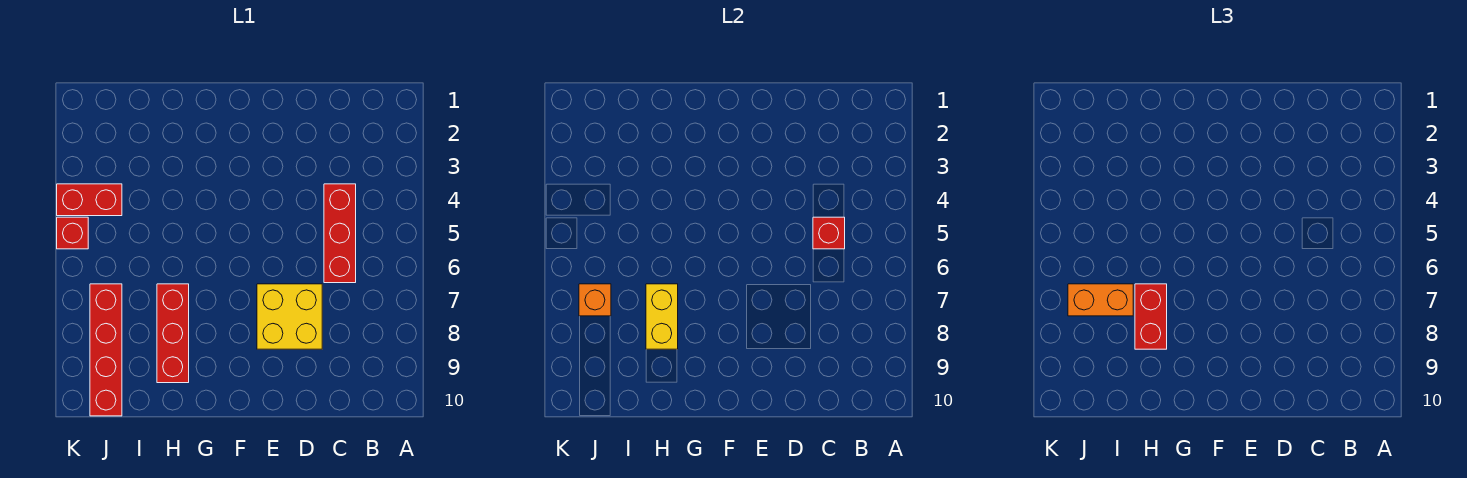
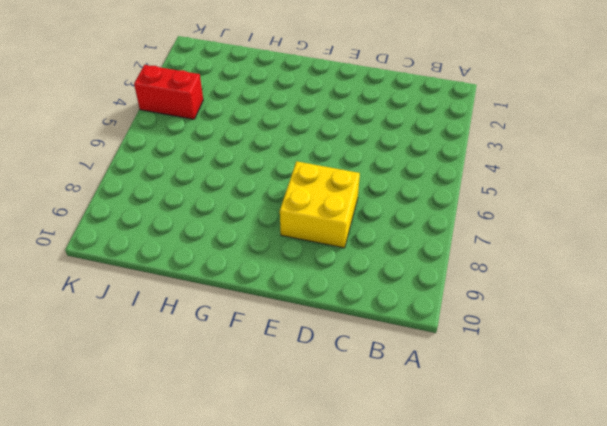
none -> red 1x3 brick [324,184,356,283]
none -> red 1x3 brick [157,284,189,383]

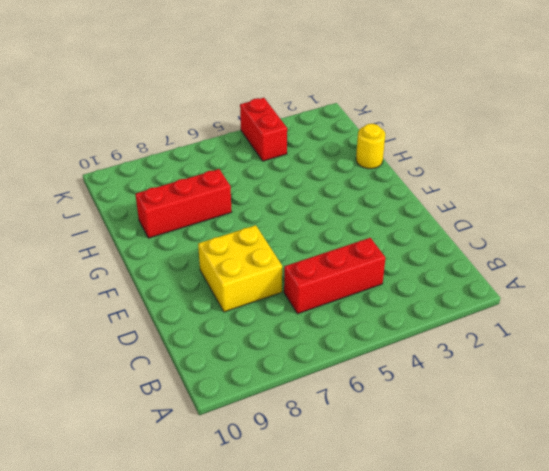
yellow 1x1 round brick [356,124,385,169] -> none
none -> red 1x4 brick [90,284,122,416]
none -> red 1x1 brick [57,217,88,249]

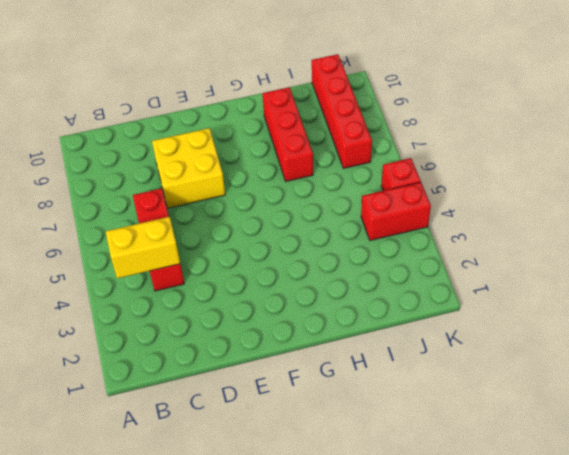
yellow 1x2 brick [106,217,180,278] -> yellow 1x2 brick turned to [646,284,678,349]
none -> red 1x1 brick [813,217,845,249]
none -> orange 1x1 brick [579,284,611,316]

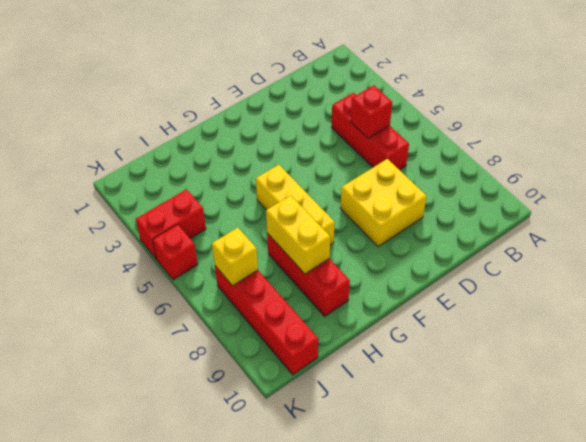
yellow 1x3 brick [256,165,335,245] -> none
yellow 1x1 brick [212,228,258,286] -> orange 1x1 brick [579,284,611,316]
none -> red 1x2 brick [1135,284,1167,349]
none -> orange 1x2 brick [1068,284,1133,316]

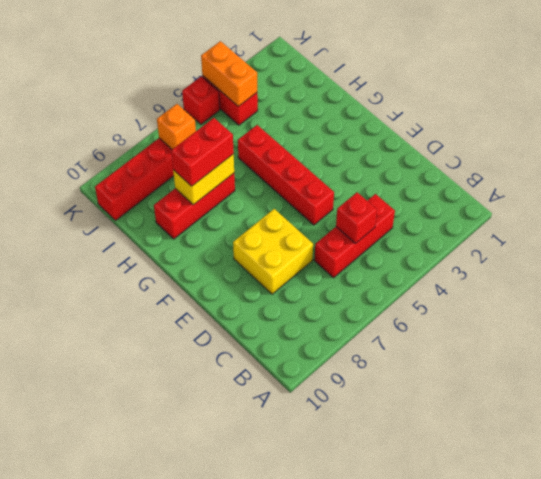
red 1x4 brick [238,125,334,225] -> none
orange 1x2 brick [201,41,257,106] -> orange 1x2 brick moved to [1068,284,1133,316]

